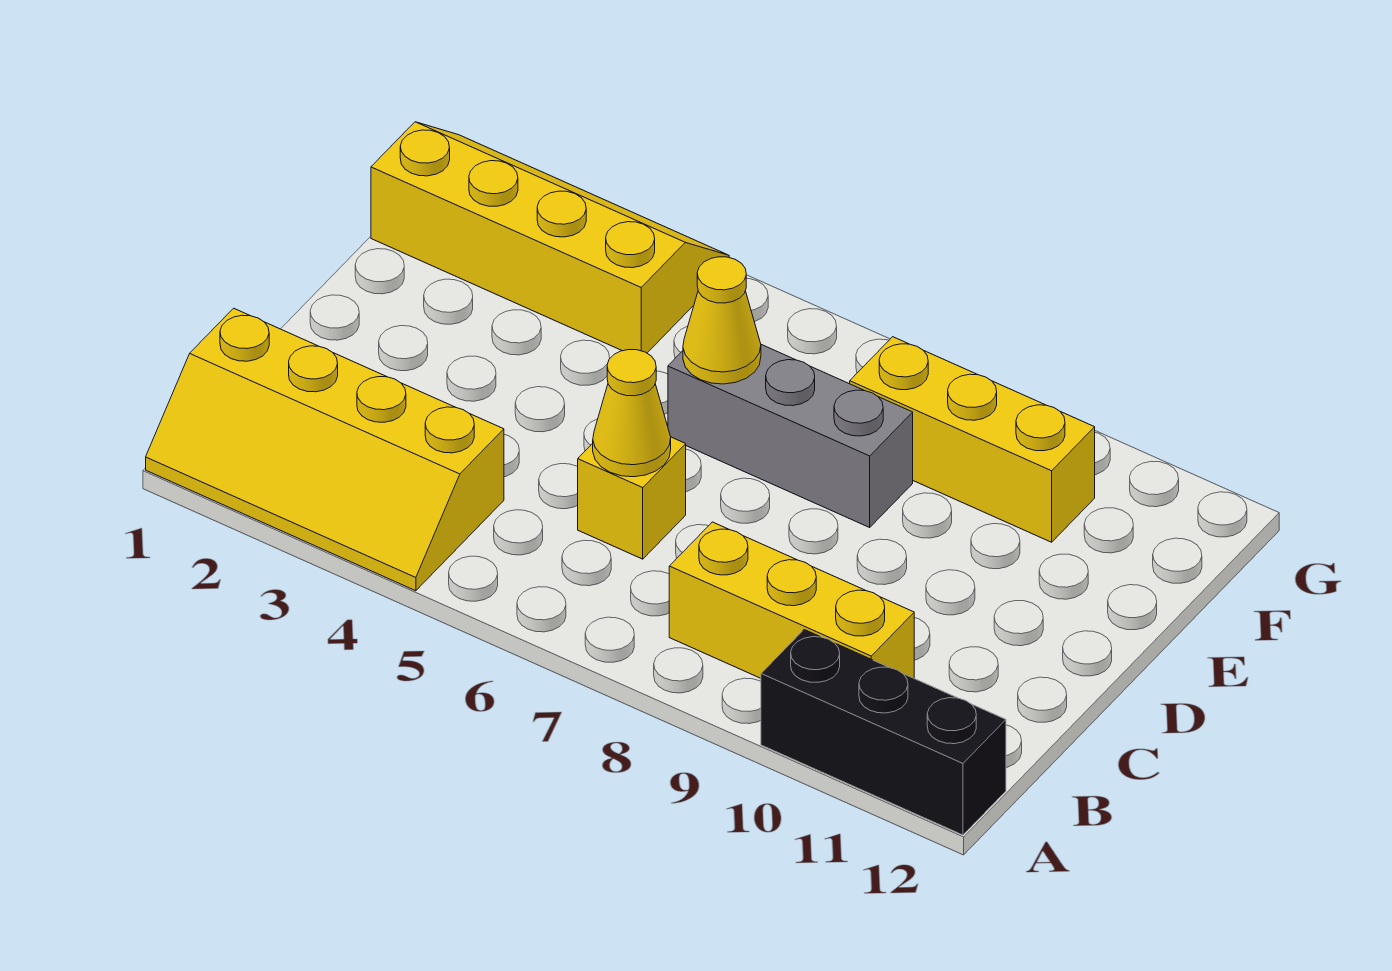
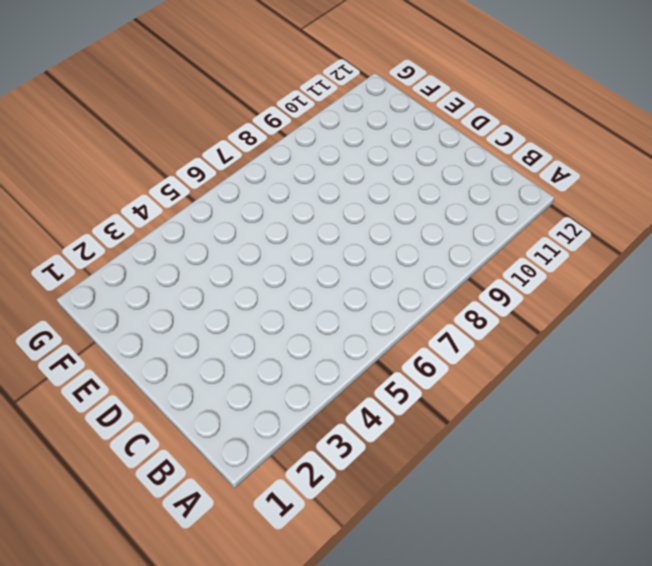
none -> yellow 2x4 slope [146,308,504,591]
none -> black 1x3 brick [761,630,1006,835]

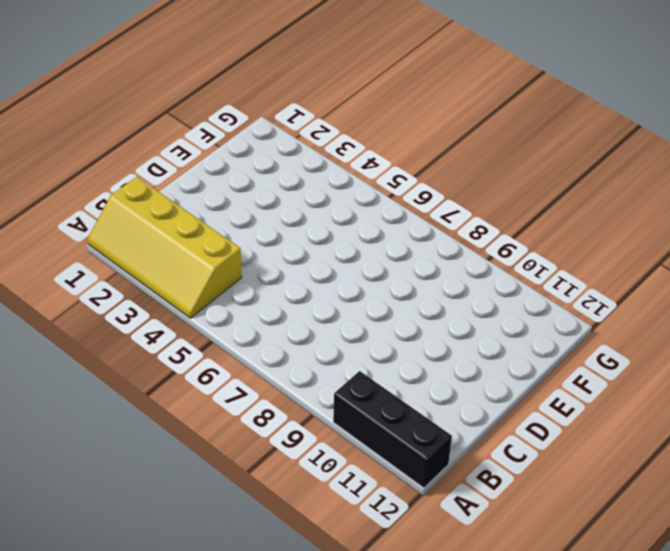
none -> yellow 1x3 brick [669,522,914,678]
none -> yellow 1x1 brick [578,437,686,559]

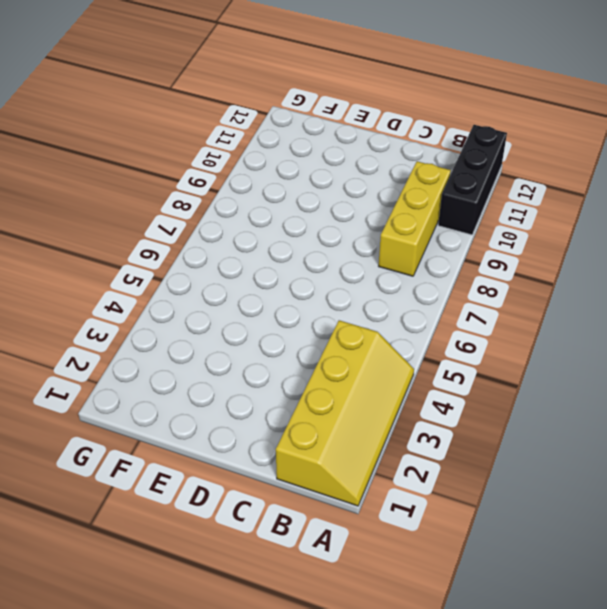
none -> yellow 1x1 brick [578,437,686,559]
none -> grey 1x3 brick [668,345,913,527]

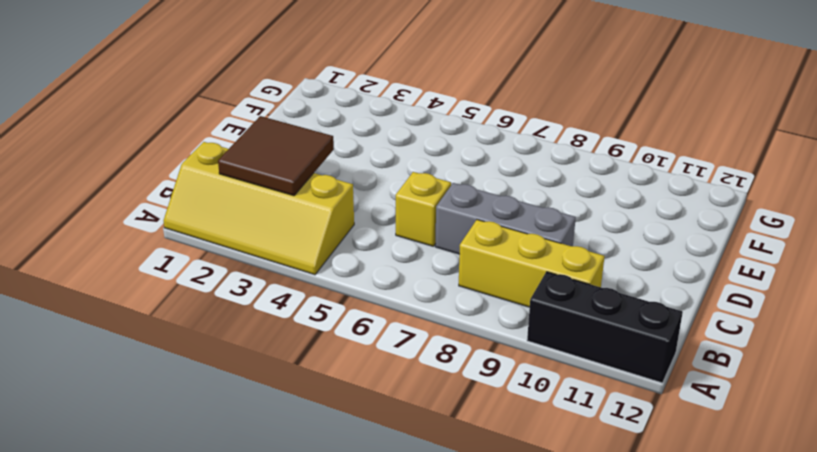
brown 2x2 tile [218,116,334,196] -> none
grey 1x3 brick [435,183,576,254] -> grey 1x3 brick moved to [668,345,913,527]
none -> yellow 2x4 slope [371,122,729,353]
none -> yellow 1x3 brick [850,337,1095,542]

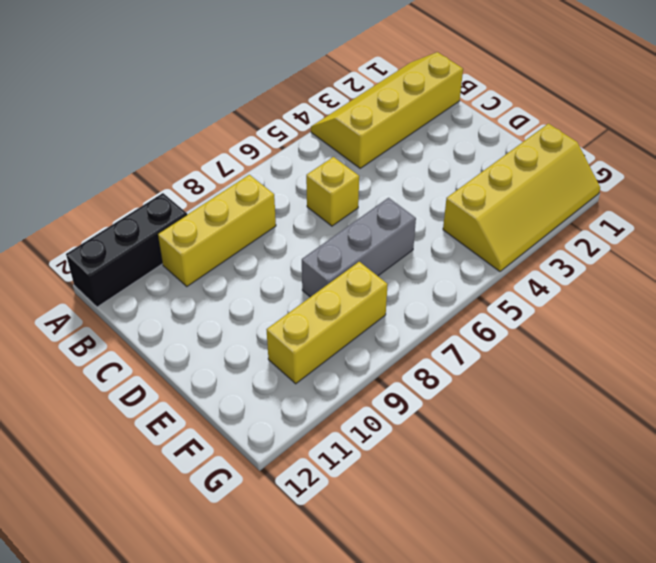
none -> yellow 1x1 cone [593,350,671,477]
none -> yellow 1x1 cone [683,257,761,384]

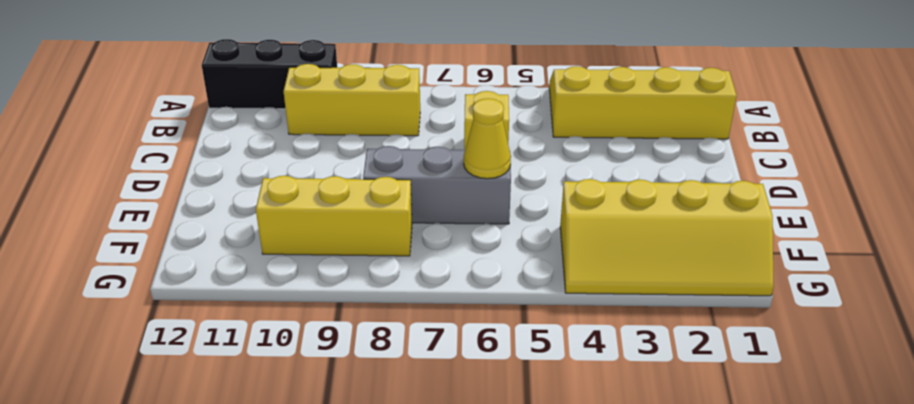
none -> yellow 1x1 cone [593,350,671,477]

